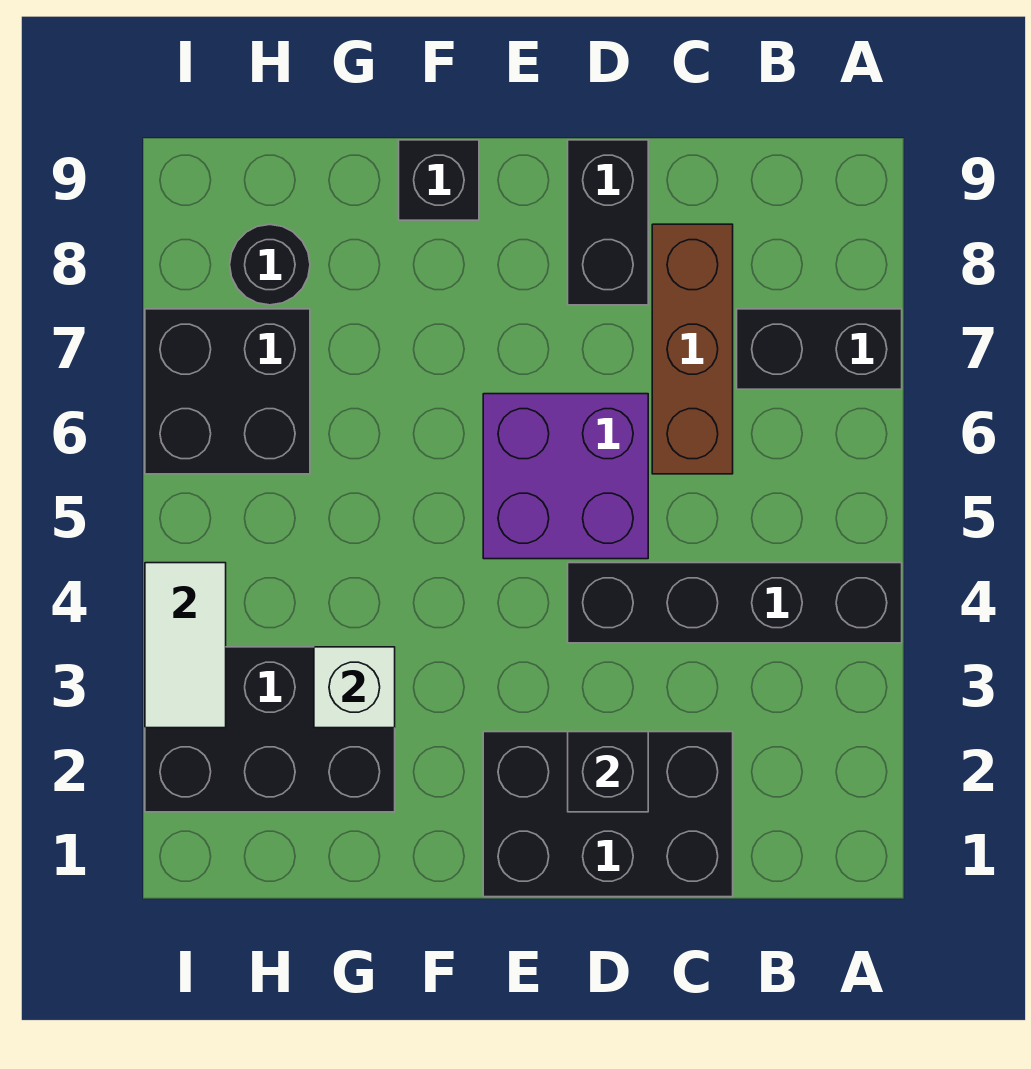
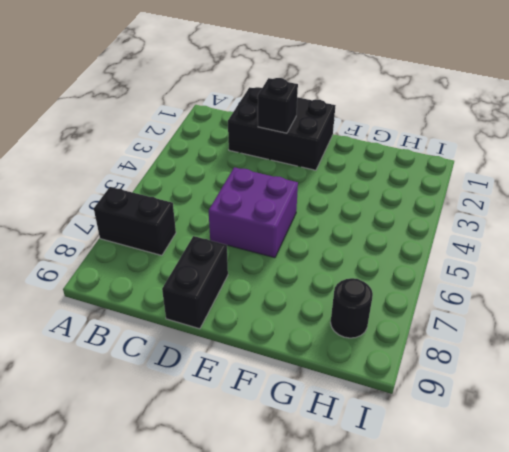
none -> black 1x4 brick [568,563,902,643]
none -> brown 1x3 brick [652,224,733,474]
none -> black 1x1 brick [399,140,479,220]

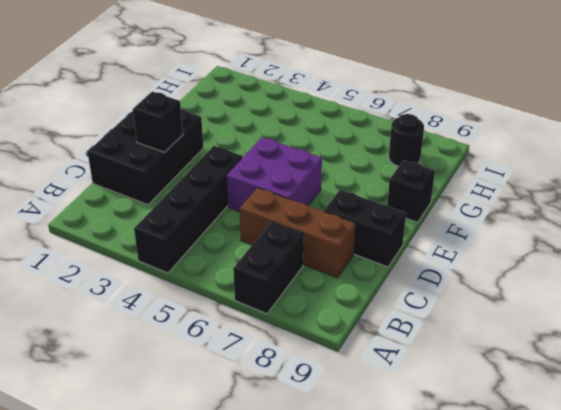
none -> black 2x3 brick [145,647,395,812]
none -> black 2x2 brick [145,309,310,474]
none -> white 1x1 brick [314,647,395,728]

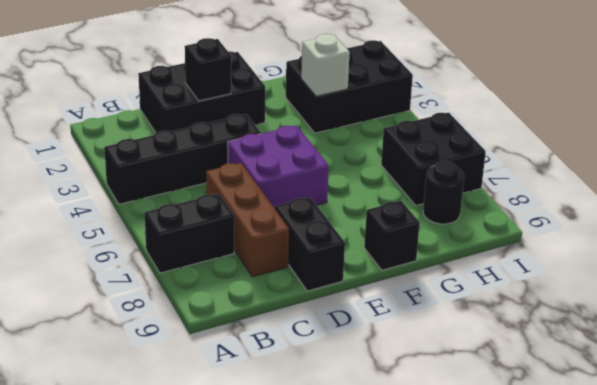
none -> white 1x2 tile [145,563,226,728]

